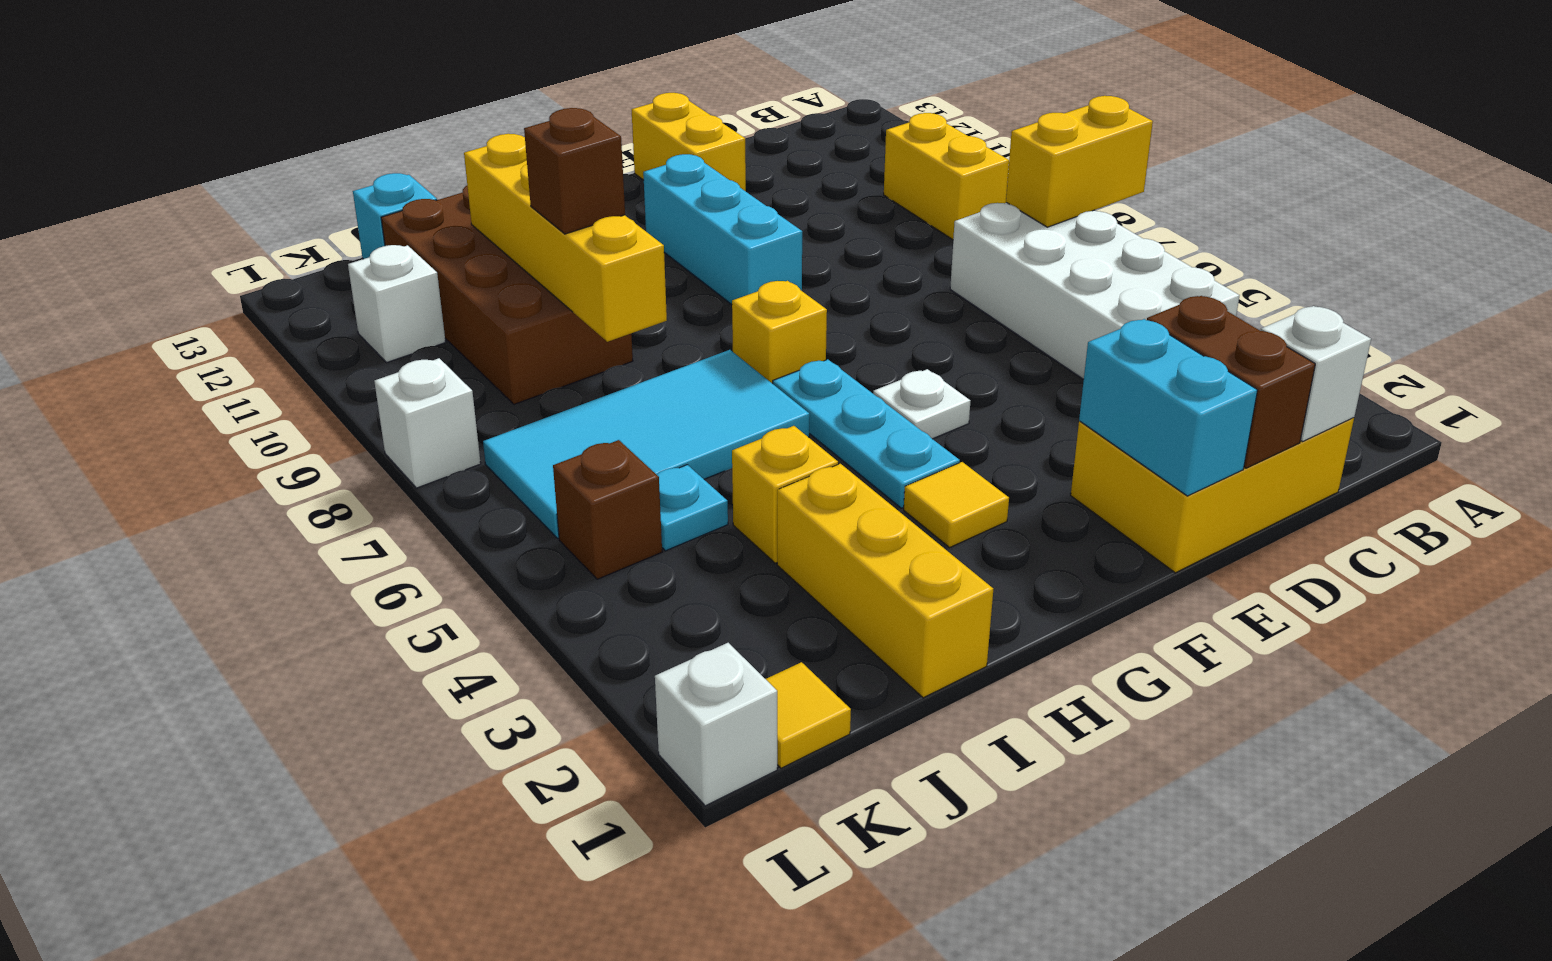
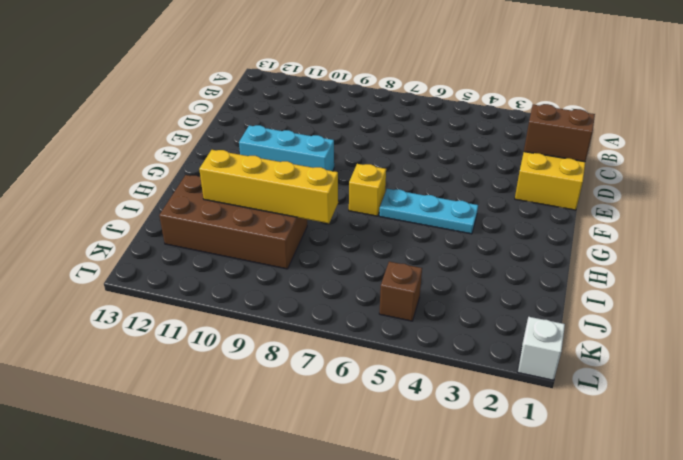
none -> white 2x4 brick [950,203,1240,379]
none -> yellow 1x2 brick [884,113,1009,240]
none -> yellow 1x2 brick [632,93,746,191]

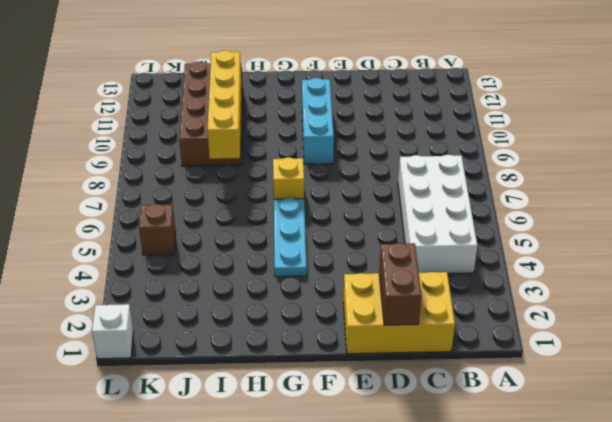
none -> yellow 1x2 brick [884,113,1009,240]
none -> yellow 1x2 brick [632,93,746,191]
none -> white 1x1 plate [873,369,970,439]

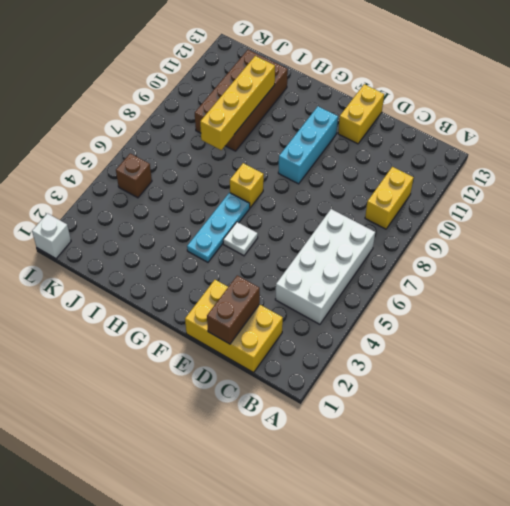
none -> yellow 1x1 tile [904,462,1009,547]
none -> cyan 2x4 tile [483,350,810,538]
none -> yellow 1x3 brick [777,464,993,698]

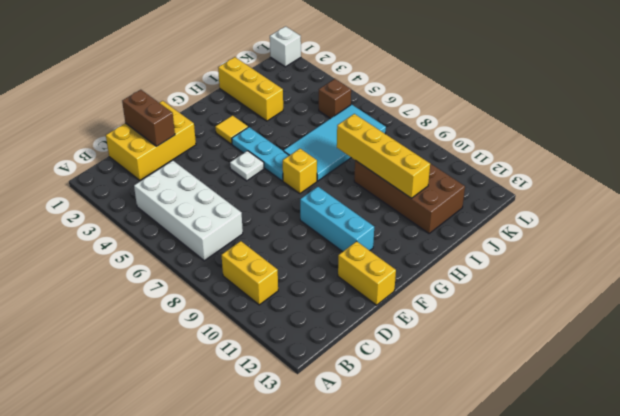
none -> yellow 1x1 brick [732,426,838,563]
none -> cyan 1x1 plate [657,465,728,551]
none -> cyan 1x1 brick [353,173,437,259]

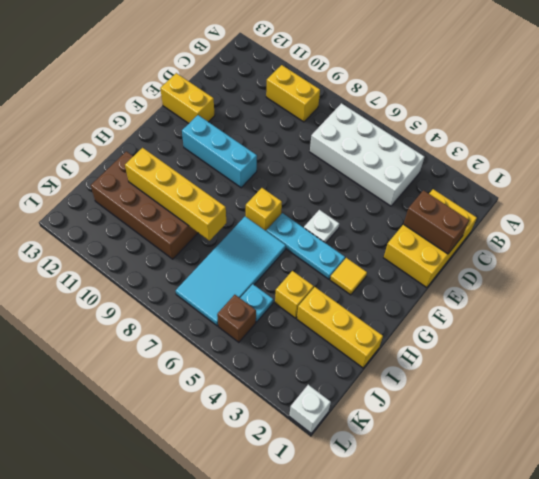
none -> cyan 1x1 brick [353,173,437,259]
none -> yellow 1x1 tile [766,662,851,768]
none -> white 1x1 brick [348,245,445,363]

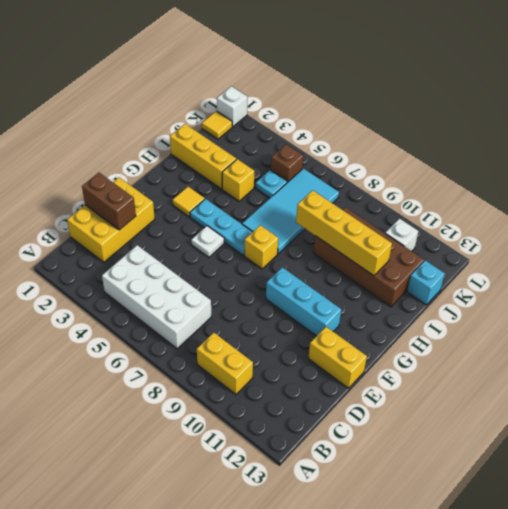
none -> white 1x1 brick [374,358,481,488]
none -> yellow 1x2 brick [1006,96,1153,227]
none -> white 1x1 brick [1261,306,1371,442]

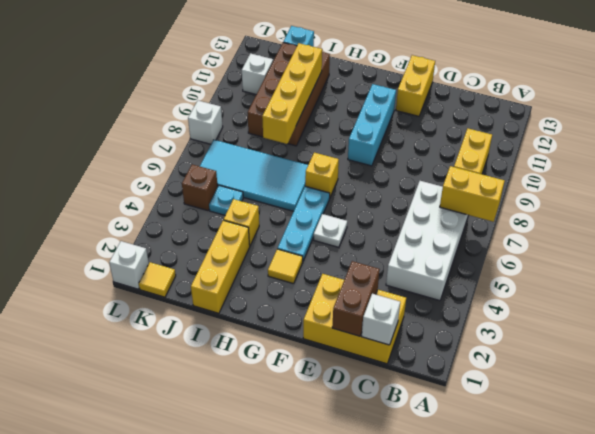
none -> cyan 1x2 brick [1079,319,1257,496]
none -> brown 1x1 brick [524,108,625,234]

